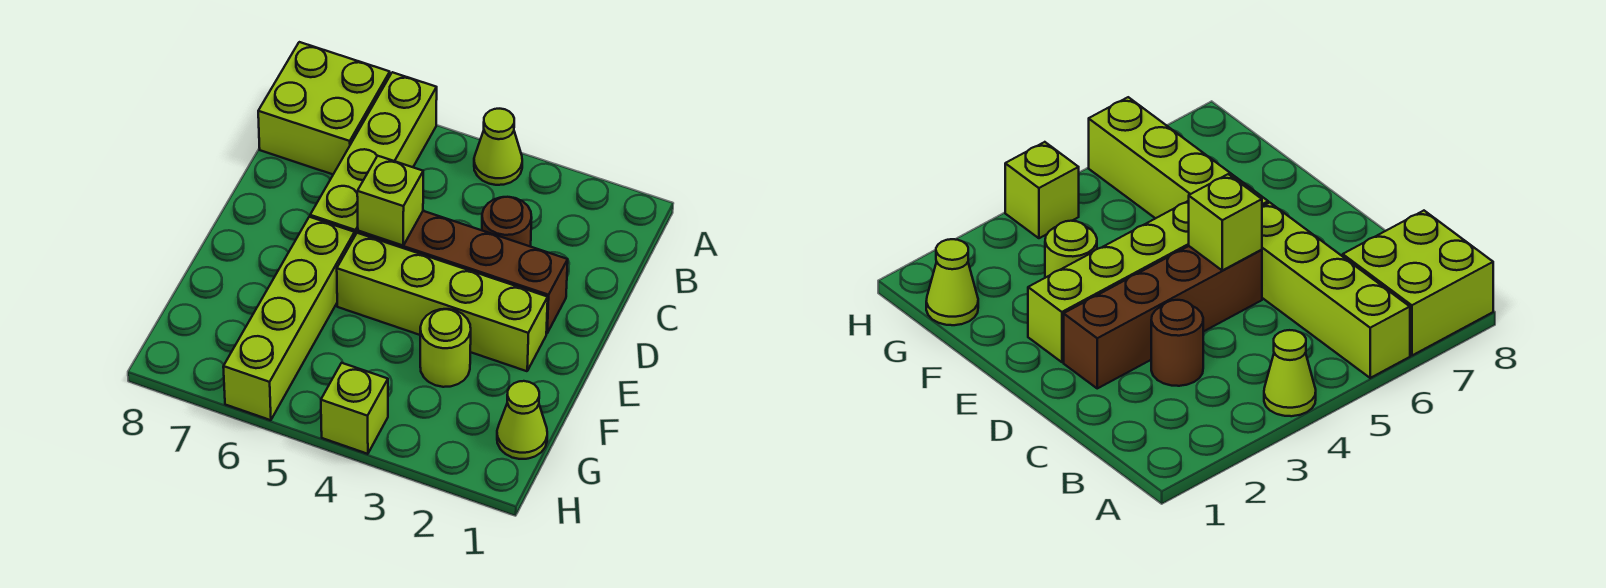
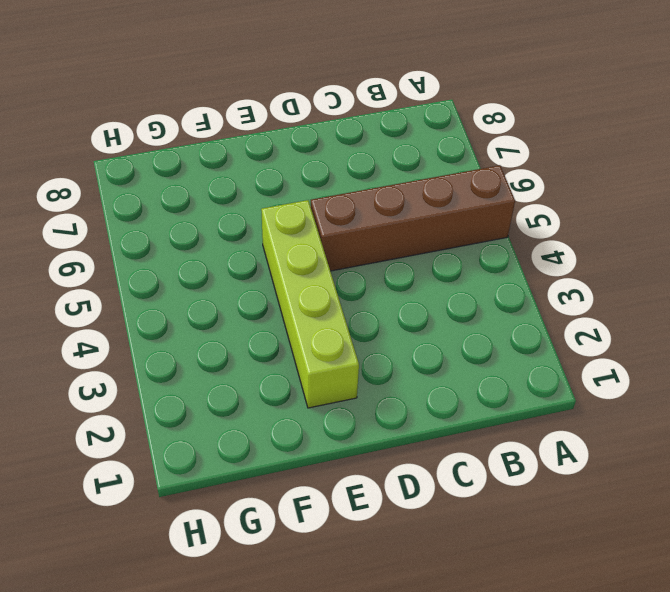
brown 1x4 brick [311,165,515,271] -> brown 1x4 brick turned to [358,211,568,333]
none -> lime 1x1 cone [474,109,522,185]
none -> lime 1x4 brick [310,72,437,235]

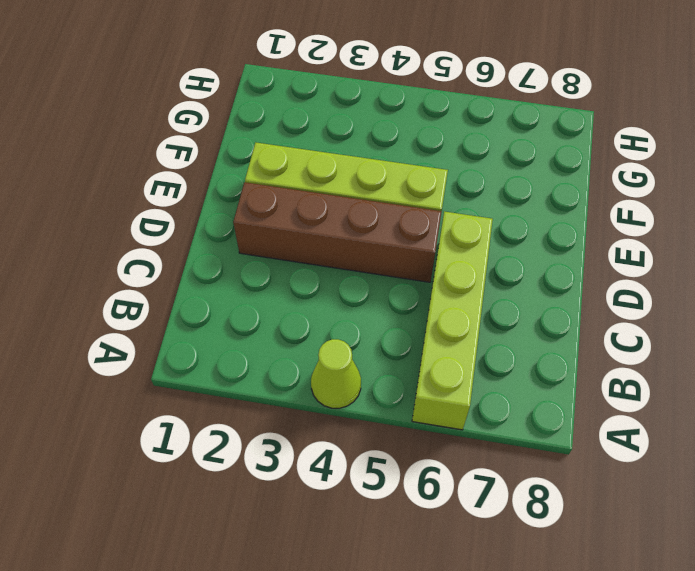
none -> lime 2x2 brick [258,42,390,174]
none -> brown 1x1 round brick [482,197,532,247]

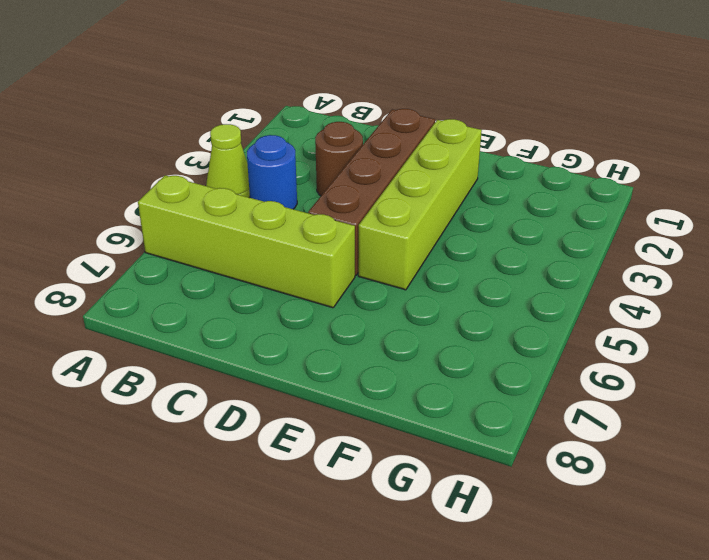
blue 1x1 round brick [247,135,297,209] -> none
none -> lime 2x2 brick [258,42,390,174]
none -> lime 1x4 brick [223,217,355,420]

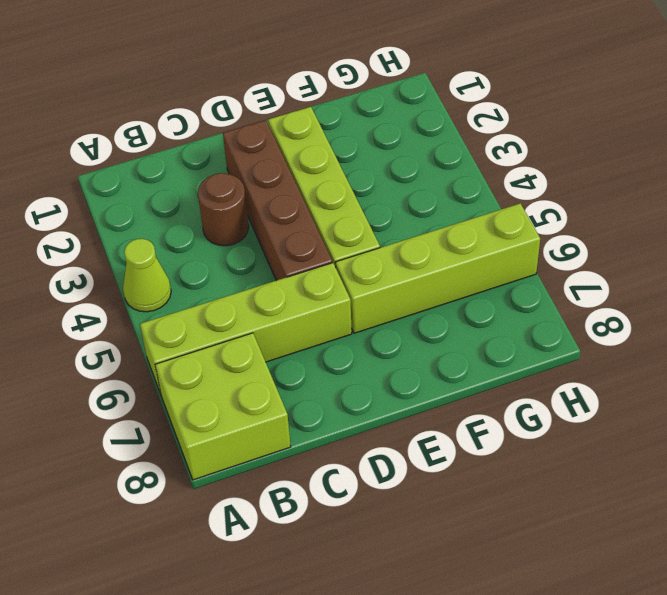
none -> lime 1x1 round brick [420,309,471,387]
none -> lime 1x1 cone [497,381,547,459]

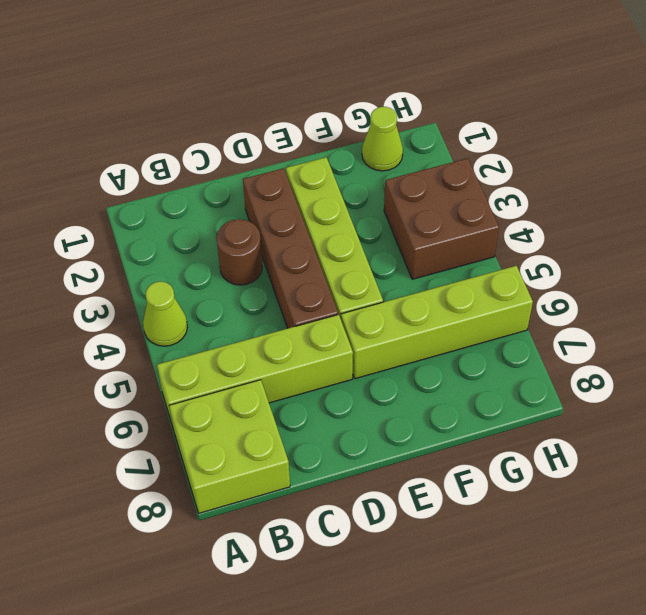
brown 2x2 brick [384,158,499,279] -> lime 1x1 brick [321,363,388,454]
none -> lime 1x1 round brick [420,309,471,387]
none -> lime 1x1 brick [357,156,423,245]

